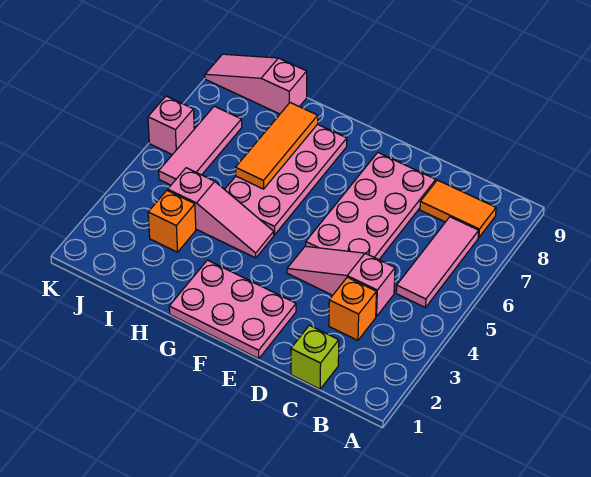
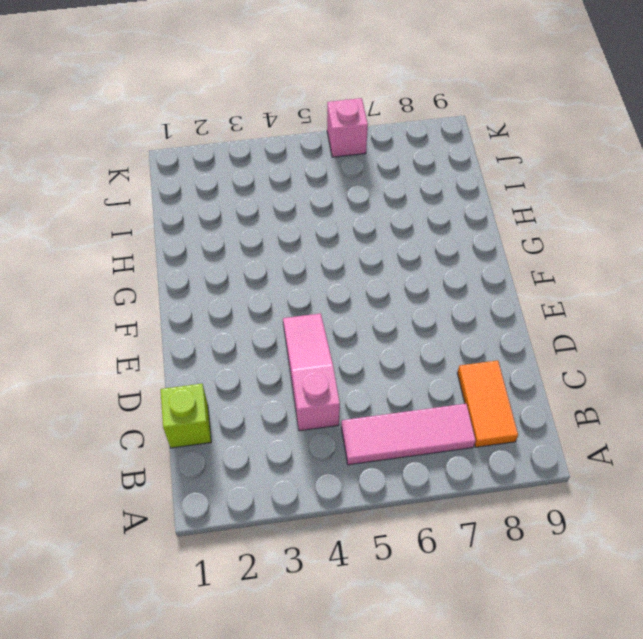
none -> orange 1x1 brick [329,277,376,340]
none -> pink 2x4 plate [306,153,436,260]
none -> pink 2x3 plate [169,260,296,359]

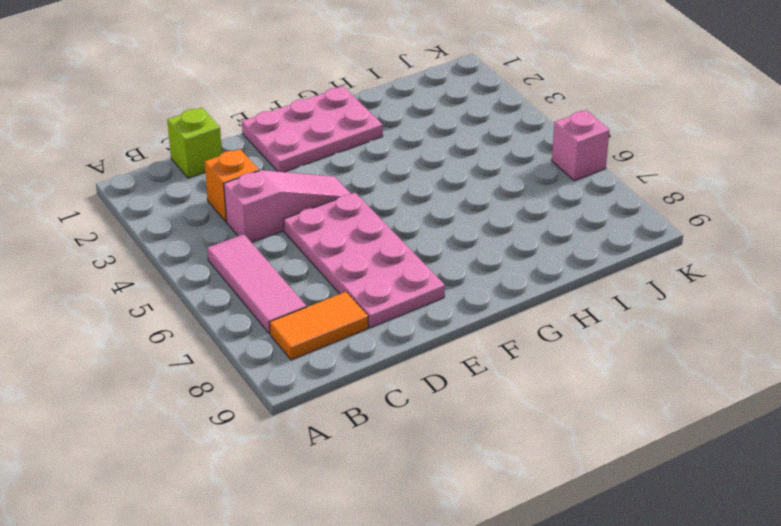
none -> pink 1x3 slope [168,168,274,258]
none -> pink 2x4 plate [225,124,347,235]
none -> orange 1x1 brick [148,190,196,252]

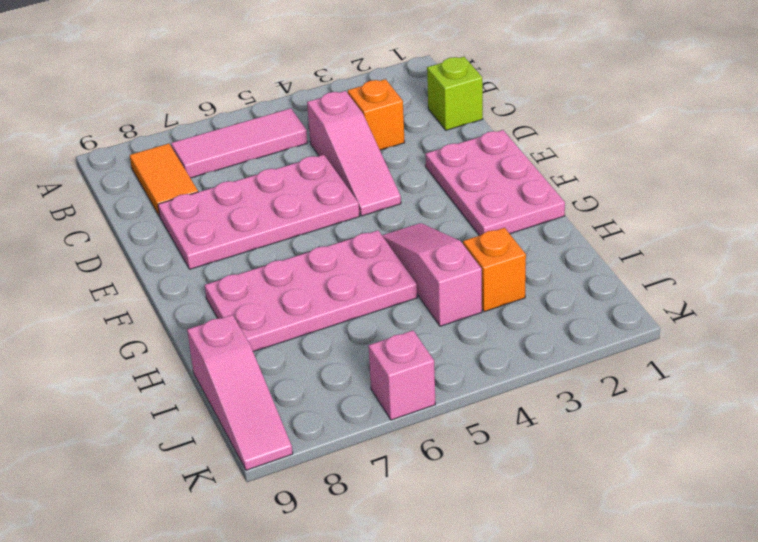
none -> pink 1x3 tile [159,106,242,185]
none -> orange 1x3 tile [236,103,318,189]

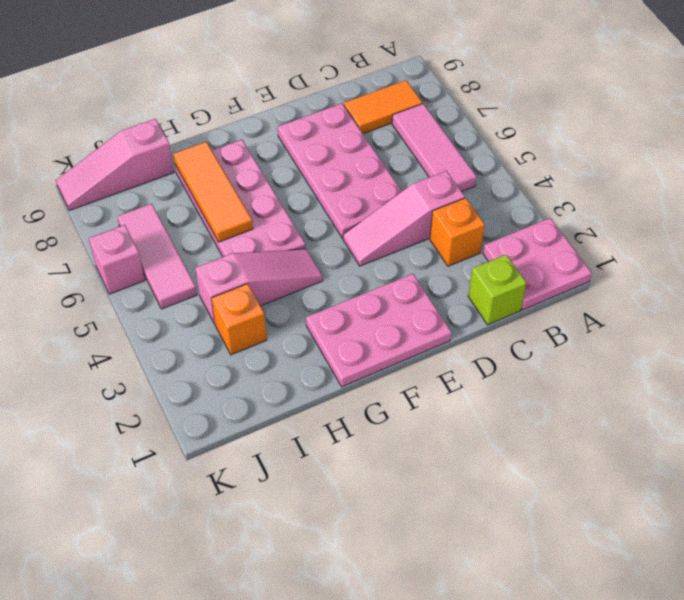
pink 2x2 plate [483,218,592,310] -> none

